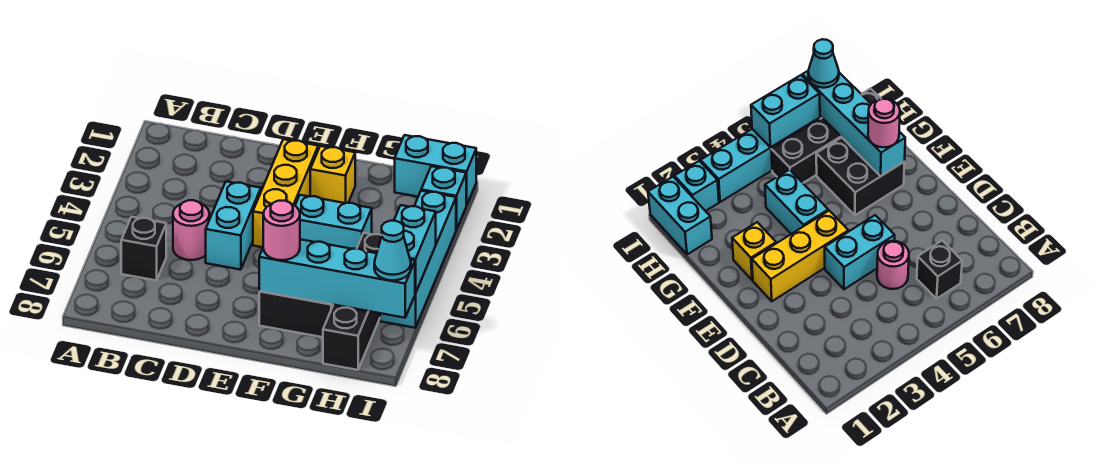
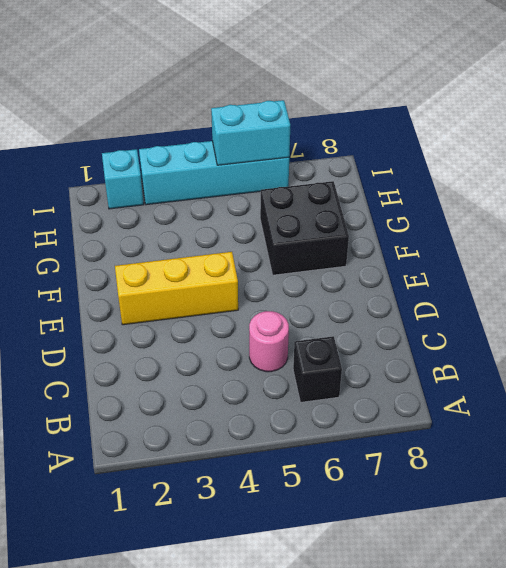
none -> cyan 1x2 brick [206,181,261,270]
none -> yellow 1x1 brick [310,146,355,203]
none -> cyan 1x2 brick [295,195,372,249]

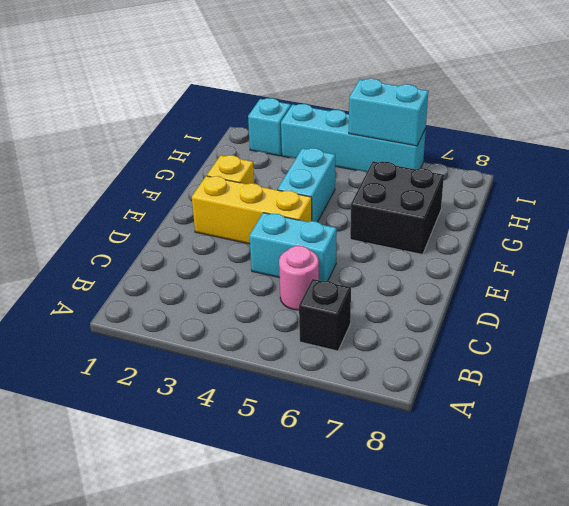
none -> cyan 1x2 brick [395,135,476,205]
none -> black 1x4 brick [323,233,382,370]
none -> cyan 1x4 brick [259,239,415,318]

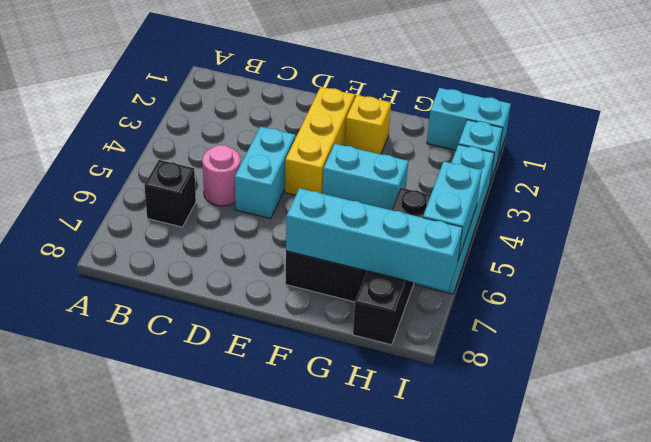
none -> pink 1x1 round brick [263,201,300,260]
none -> cyan 1x1 cone [374,221,411,281]

